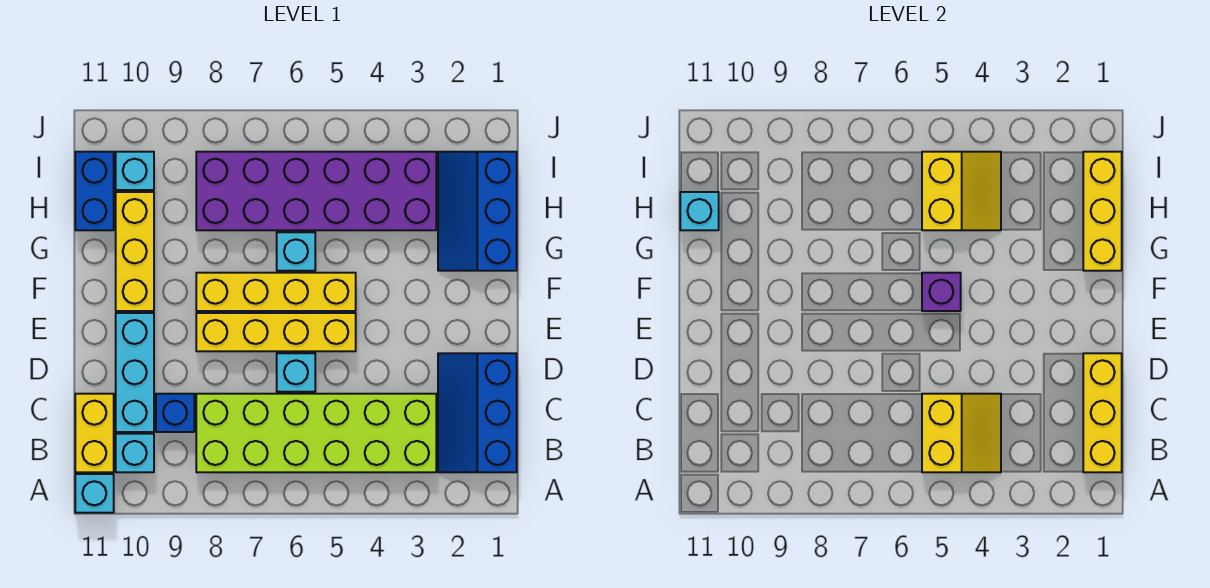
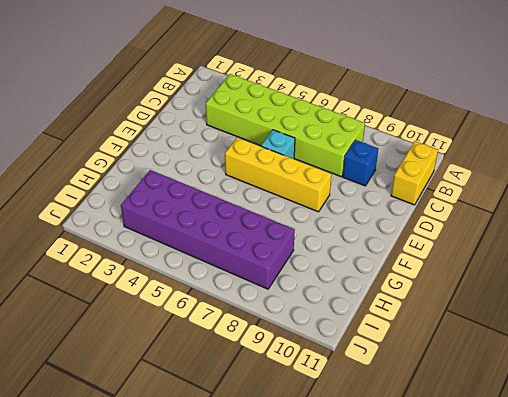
none -> cyan 1x1 brick [75,474,114,513]
none -> blue 2x3 slope [438,353,517,472]
none -> cyan 1x1 brick [116,434,154,472]

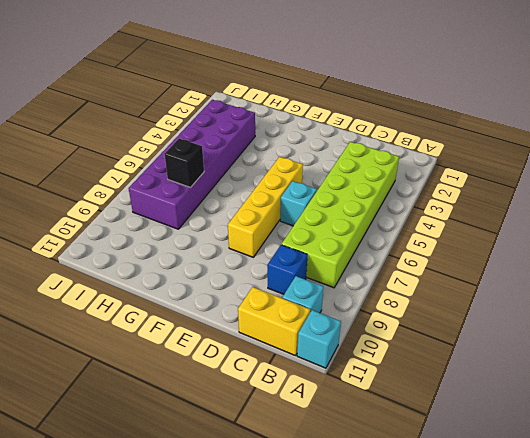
black 1x1 brick [165,139,204,187] -> none
none -> blue 2x3 slope [438,353,517,472]
none -> cyan 1x3 brick [116,313,154,432]
none -> yellow 1x4 brick [196,273,356,311]

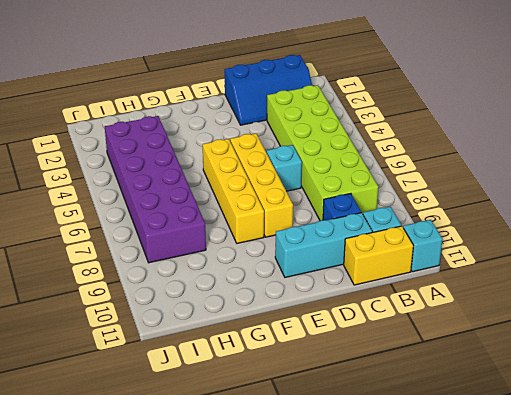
none -> yellow 1x3 brick [116,192,154,311]
none -> blue 2x3 slope [438,152,517,271]
none -> cyan 1x1 brick [277,232,315,271]

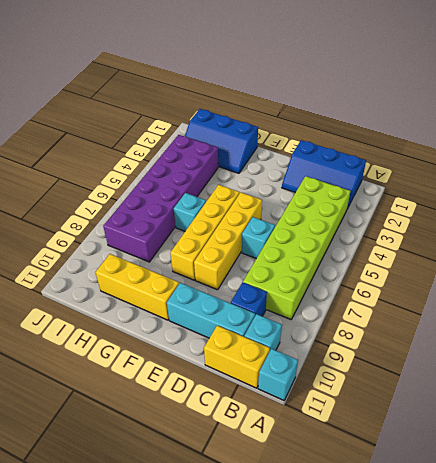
none -> blue 1x2 brick [75,152,114,230]
none -> cyan 1x1 brick [116,152,154,190]
none -> yellow 1x3 brick [1083,353,1122,472]

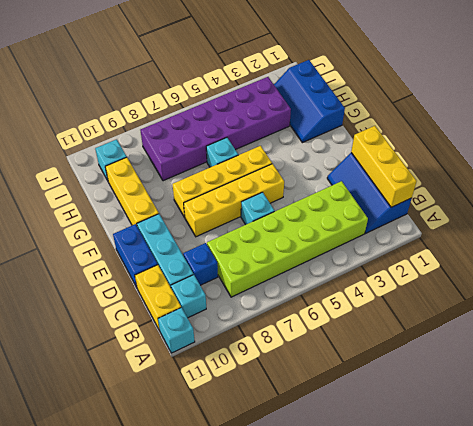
blue 1x2 brick [113,224,158,288] -> blue 1x2 brick moved to [75,152,114,230]
none -> yellow 2x2 slope [922,394,1001,472]
none -> purple 1x1 brick [922,273,961,311]
none -> yellow 1x3 brick [1083,152,1122,271]

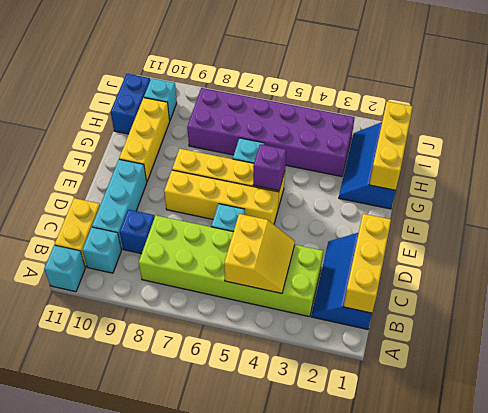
none -> yellow 2x2 slope [922,152,1001,230]
none -> cyan 1x1 brick [680,192,719,230]

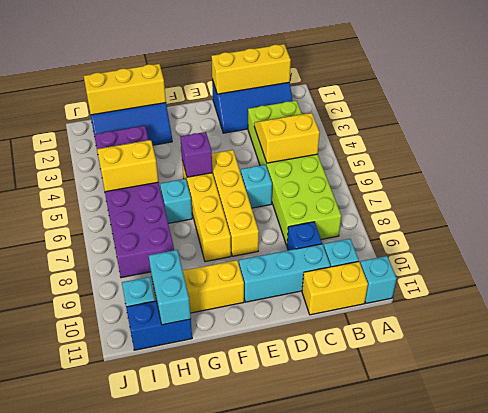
cyan 1x2 brick [149,250,191,325] -> cyan 1x1 brick [680,192,719,230]

